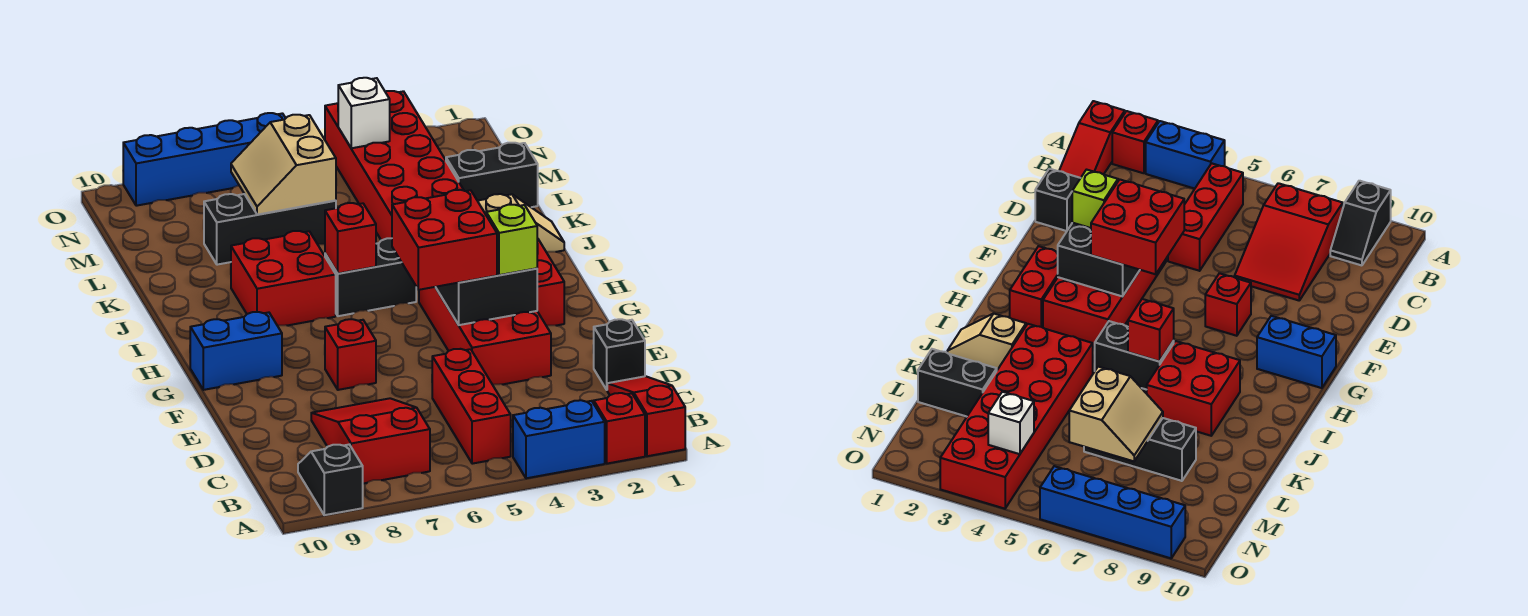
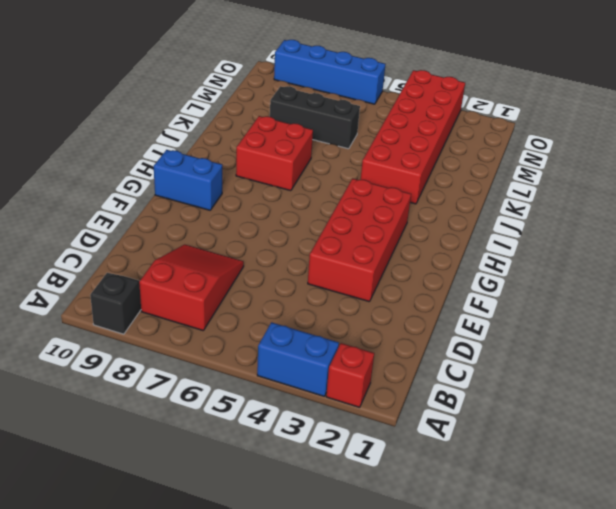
none -> red 1x3 slope [607,376,685,456]
none -> red 1x3 brick [432,349,511,464]
none -> black 1x1 brick [594,319,645,390]

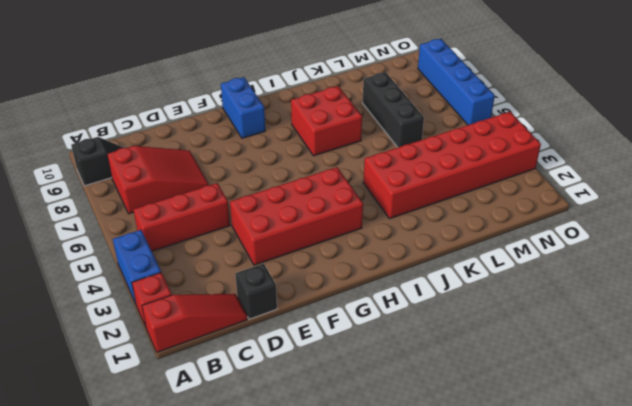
none -> red 1x1 brick [325,319,376,390]
none -> red 1x2 brick [537,239,564,326]
none -> black 1x2 brick [325,238,416,316]

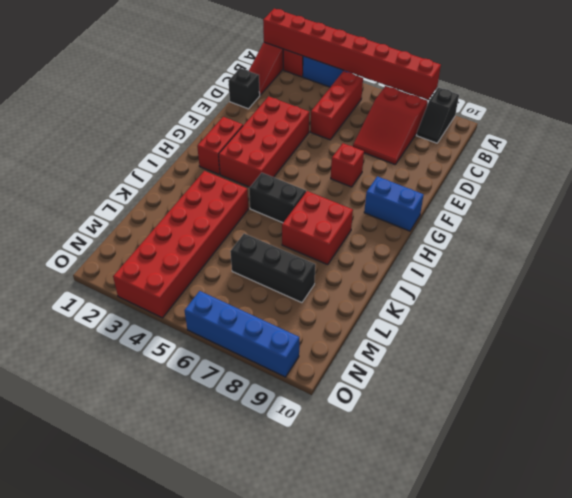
red 1x8 brick [263,9,441,100] -> none
none -> tan 1x2 slope [478,194,564,252]
none -> black 1x2 brick [446,143,538,207]
none -> black 2x2 brick [436,268,537,325]

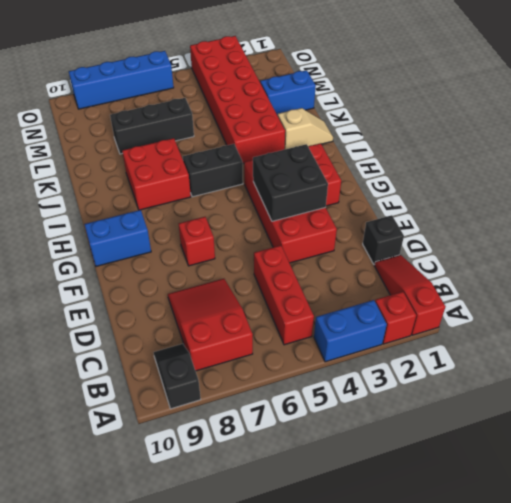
blue 1x2 brick [260,70,316,116] -> black 1x2 brick [446,143,538,207]
none -> red 1x1 brick [325,203,376,274]
none -> tan 2x2 slope [231,115,336,215]
none -> white 1x1 brick [338,78,390,148]

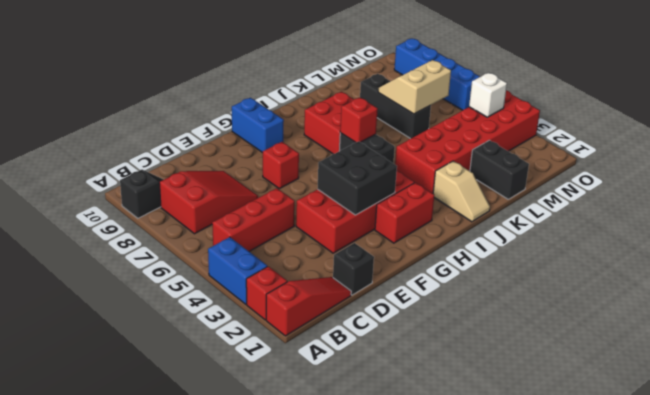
none -> lime 1x1 brick [486,205,537,275]
none -> red 2x2 brick [392,190,497,290]

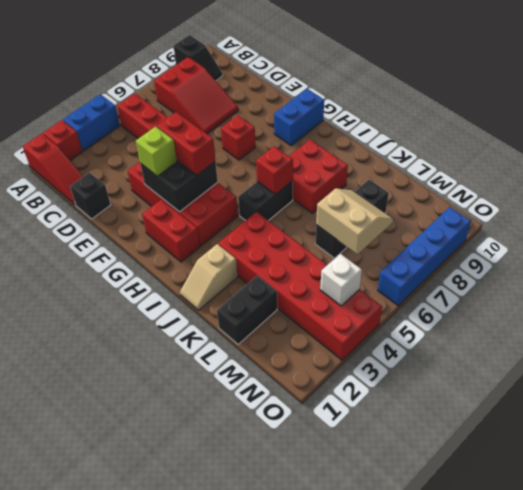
red 1x2 brick [157,112,216,175] -> red 2x2 brick [392,190,497,290]

